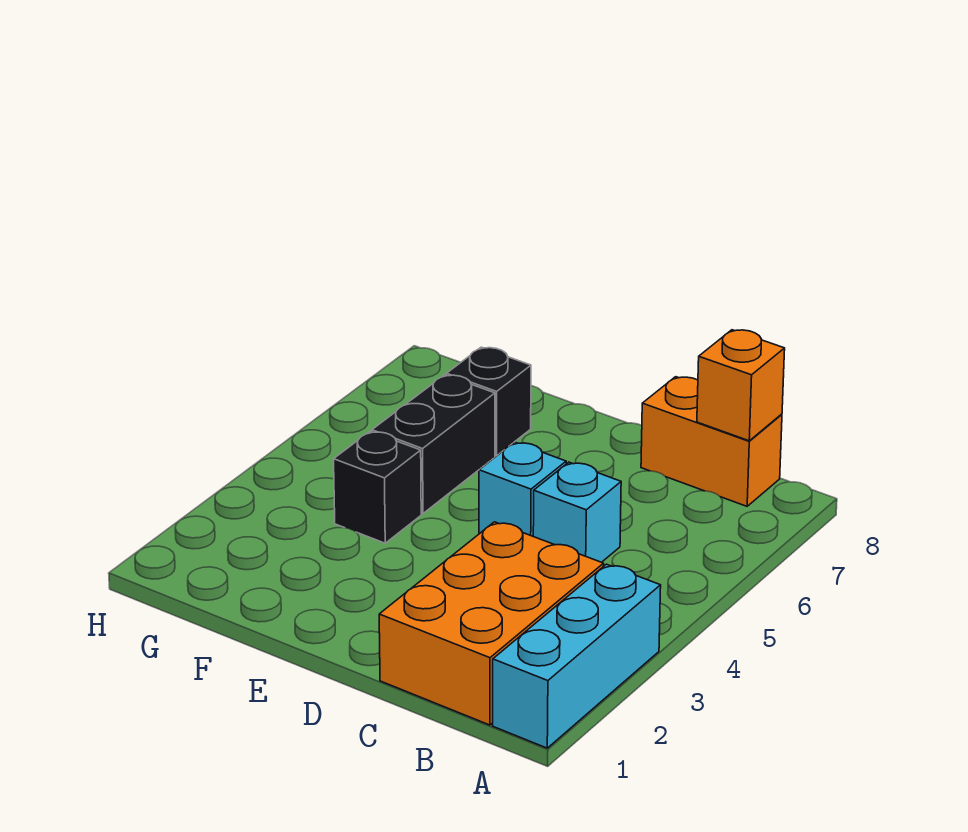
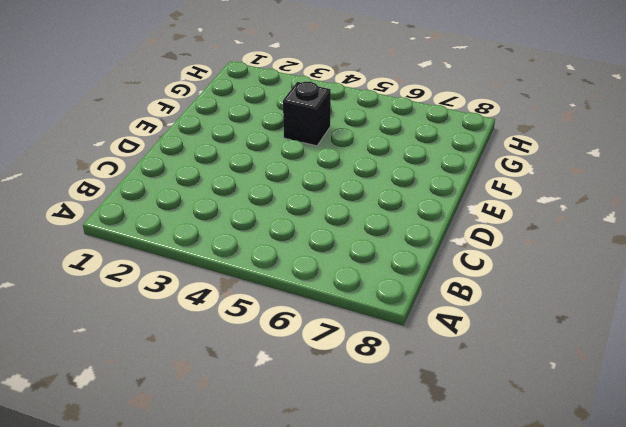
none -> cyan 1x3 brick [493,564,661,748]
none -> orange 2x3 brick [379,522,604,725]

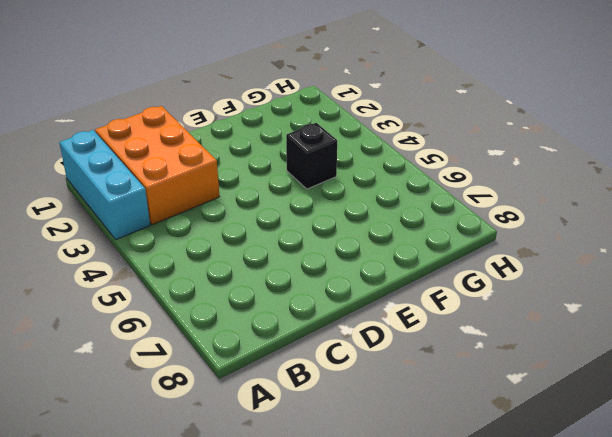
none -> orange 1x2 brick [641,377,782,506]
none -> cyan 1x1 brick [533,462,621,562]

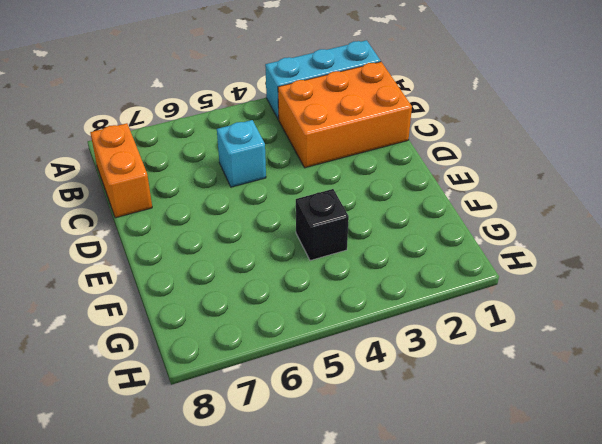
none -> cyan 1x1 brick [479,442,566,536]
none -> black 1x2 brick [372,375,495,514]

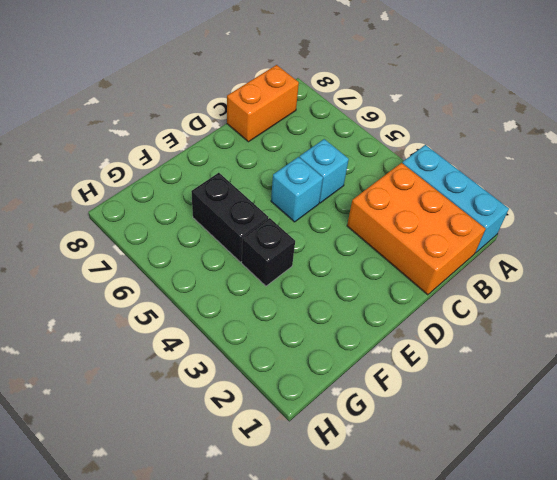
none -> black 1x1 brick [446,347,531,456]
none -> orange 1x1 brick [697,330,785,441]

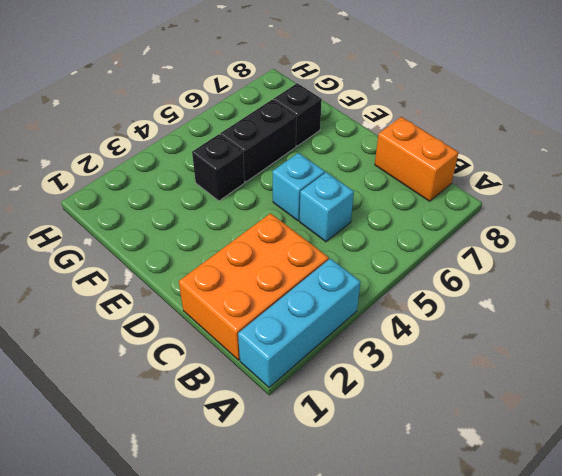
none -> orange 1x1 brick [697,330,785,441]

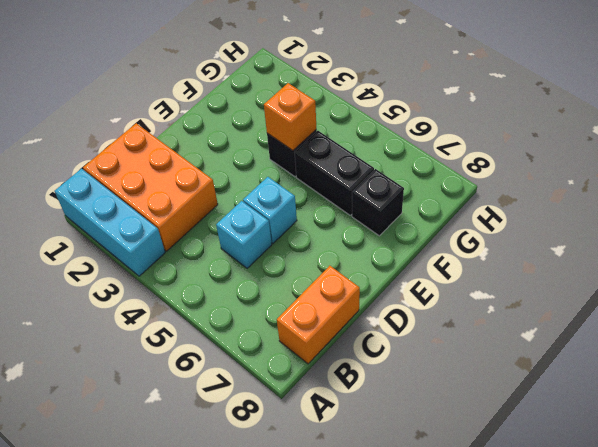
orange 1x1 brick [264,83,316,150] -> orange 1x1 brick moved to [697,330,785,441]

